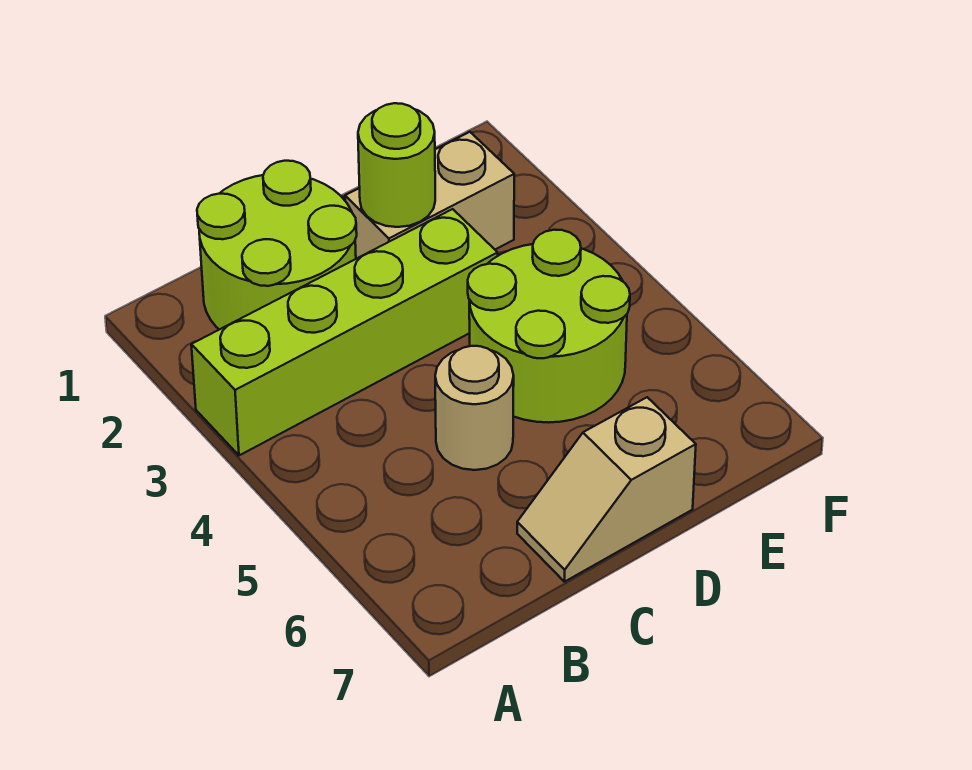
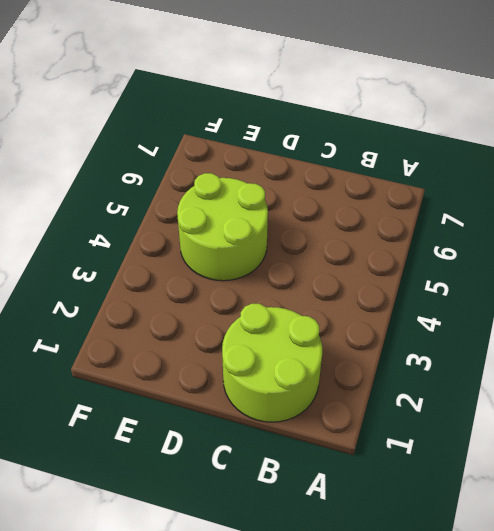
none -> lime 1x4 brick [191,209,498,455]
none -> tan 1x1 round brick [435,346,514,470]

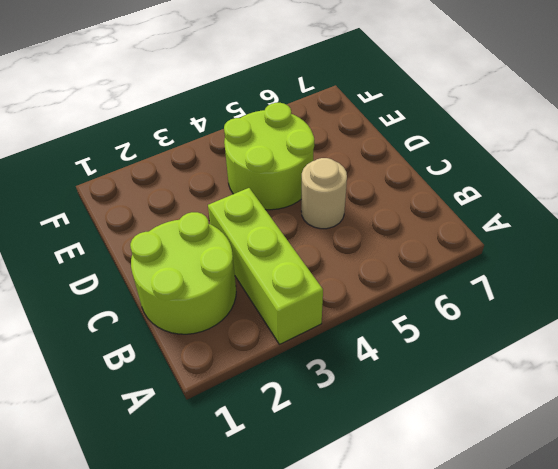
lime 1x3 brick [208,188,323,344] -> lime 1x4 brick [191,209,498,455]
none -> tan 1x2 slope [517,397,696,582]
none -> tan 1x2 brick [345,132,514,259]

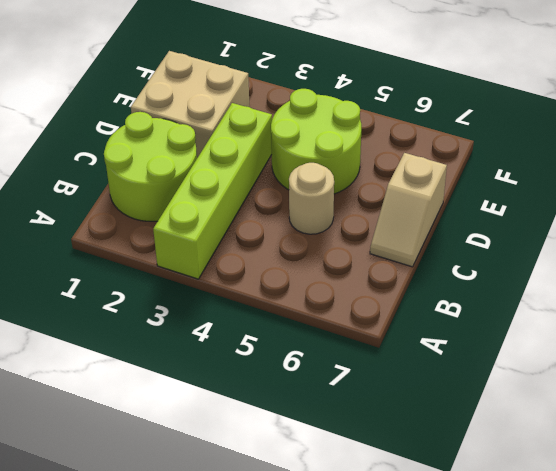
tan 2x2 brick [131,51,250,158] -> tan 1x2 brick [345,132,514,259]
none -> lime 1x1 round brick [358,103,435,227]

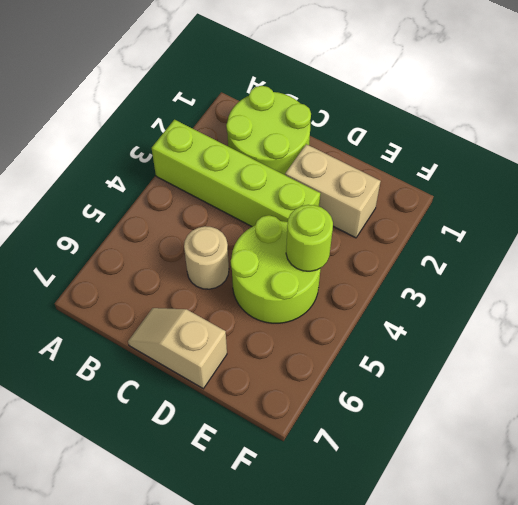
lime 1x1 round brick [286,205,333,271] -> lime 1x1 round brick moved to [358,103,435,227]

